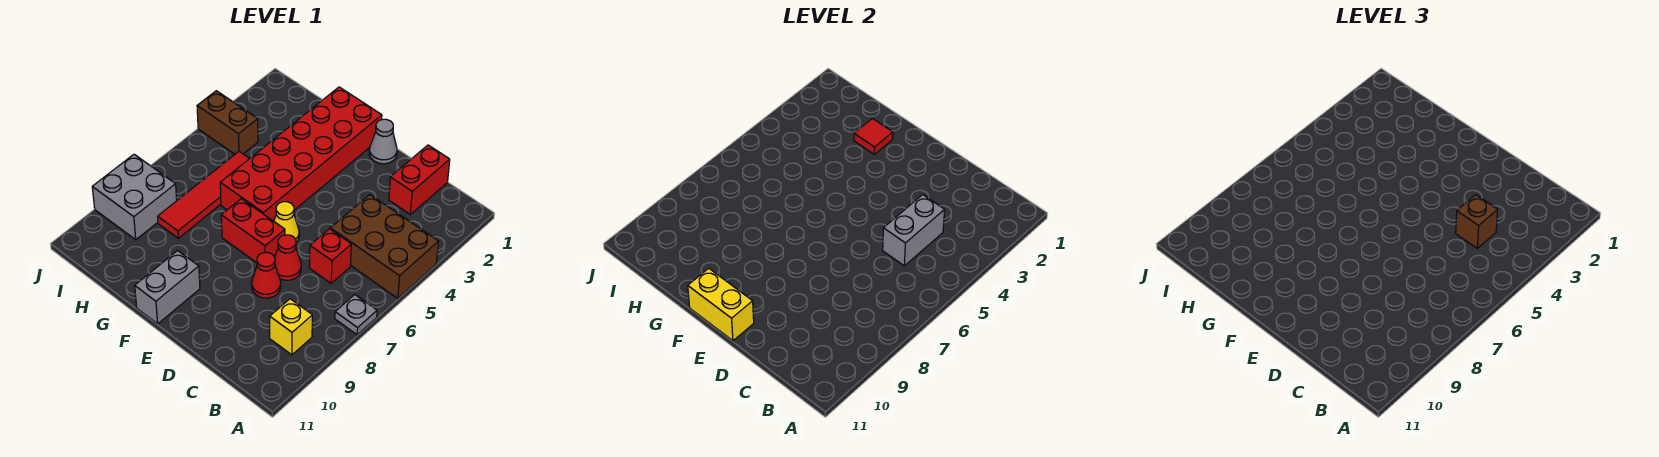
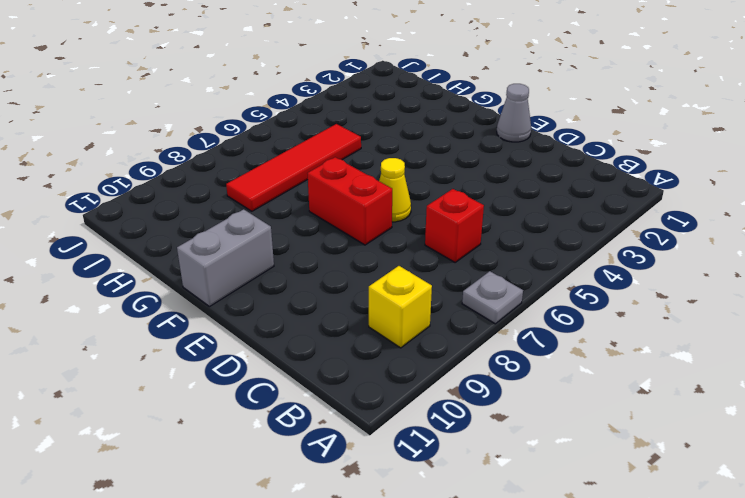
none -> brown 2x3 brick [330,195,439,298]
none -> red 1x2 brick [389,145,450,214]
none -> red 1x1 cone [275,235,301,280]

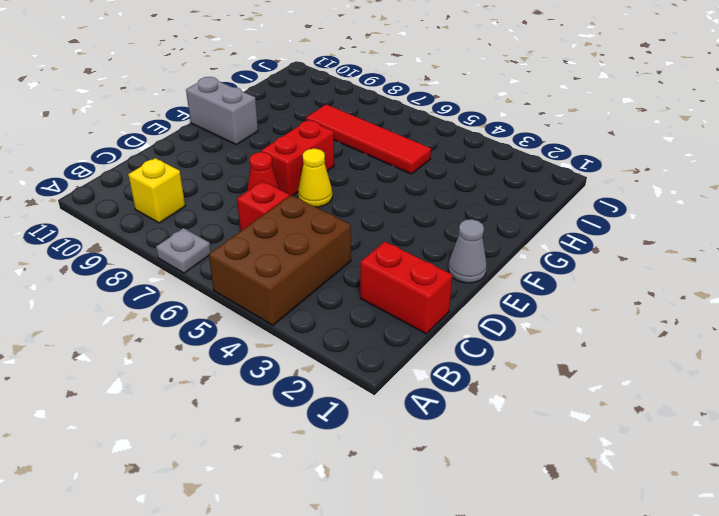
none -> red 1x1 cone [252,253,281,298]
none -> red 2x6 brick [220,87,382,221]
none -> brown 1x2 brick [197,91,258,154]

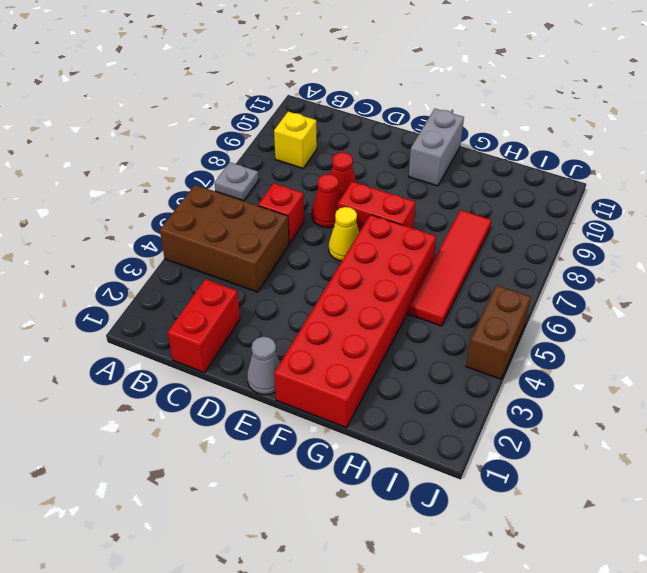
brown 1x2 brick [466,285,531,379] -> brown 1x2 brick turned to [197,91,258,154]
none -> grey 2x2 brick [92,154,177,240]
none -> grey 1x2 brick [883,195,945,266]
none -> yellow 1x2 brick [688,268,754,341]

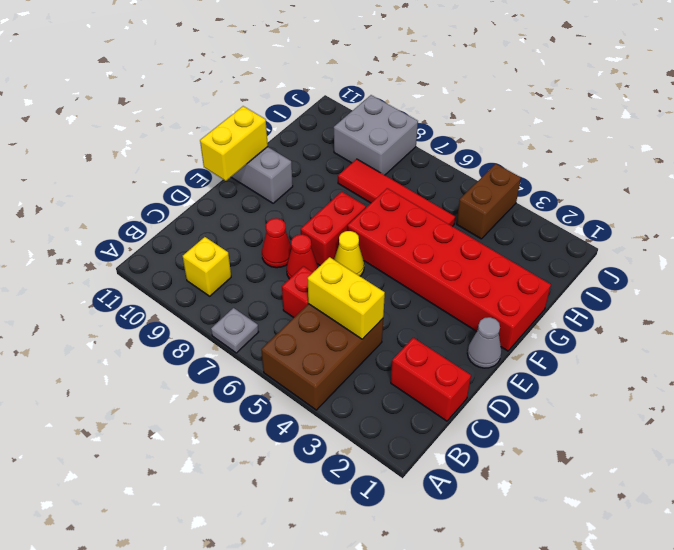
yellow 1x2 brick [308,257,385,339] -> grey 1x2 brick [883,195,945,266]
none -> red 1x1 tile [854,118,893,154]
none -> brown 1x1 brick [1456,195,1498,248]

